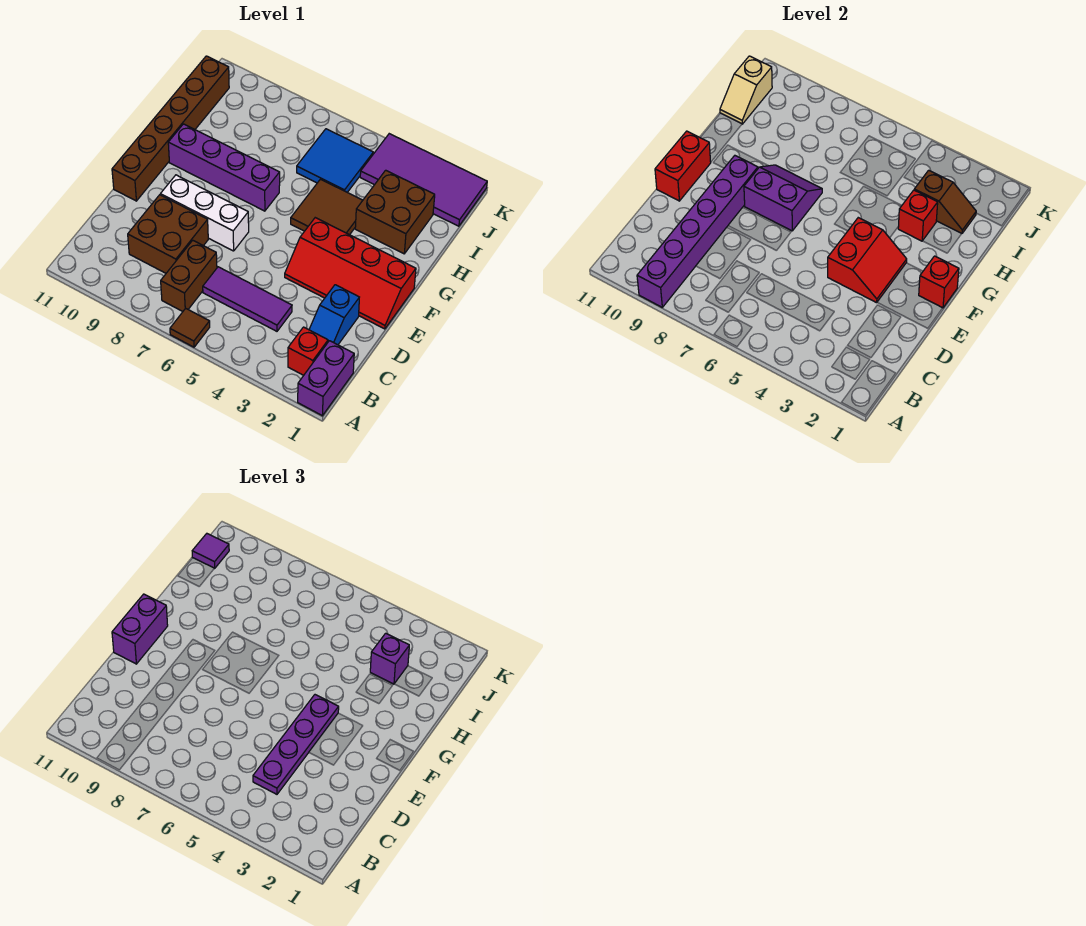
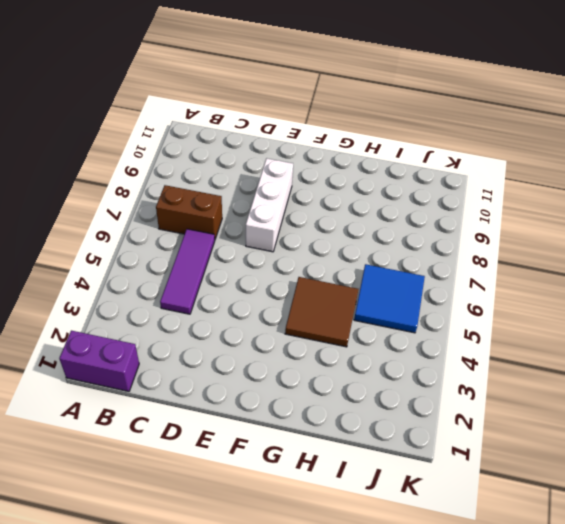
none -> brown 1x1 tile [170,308,210,347]
none -> red 1x1 brick [288,327,328,375]
none -> blue 1x2 slope [309,285,359,345]

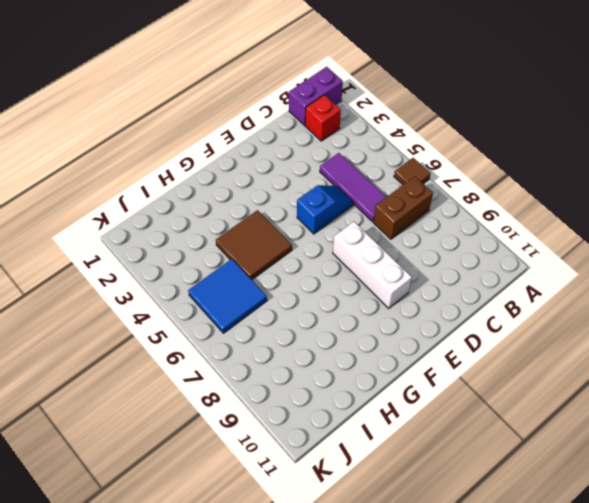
blue 1x2 slope [297,185,353,234] -> blue 1x2 slope moved to [309,285,359,345]
none -> brown 2x2 brick [128,195,208,273]
none -> red 2x4 slope [285,218,416,329]
none -> brown 1x6 brick [112,56,229,201]

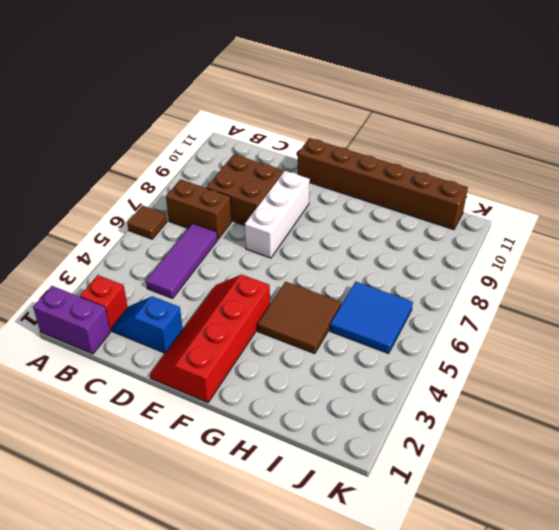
none -> purple 1x4 brick [168,124,280,211]
none -> brown 2x2 brick [355,170,435,254]
none -> purple 2x4 tile [360,134,487,226]

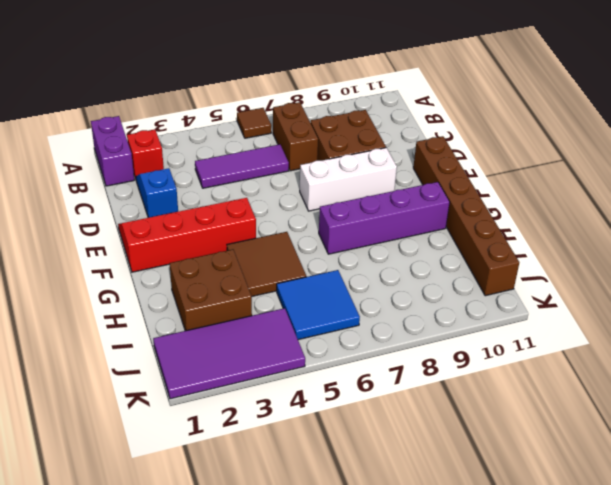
none -> purple 1x6 brick [637,156,758,307]
none -> red 2x2 slope [828,218,907,303]
none -> red 1x2 brick [655,131,711,201]

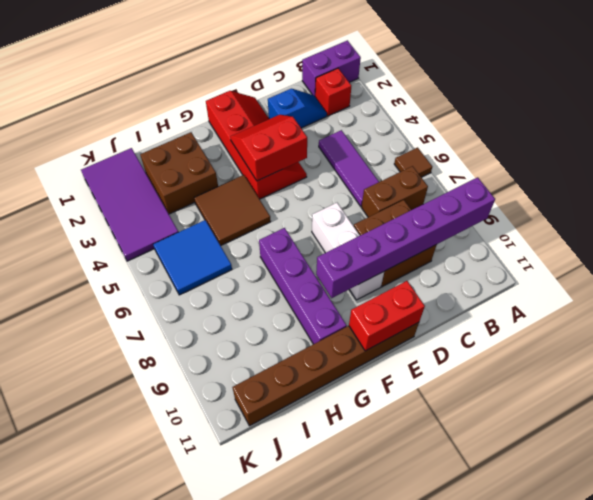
none -> red 1x1 brick [919,256,959,308]
none -> purple 2x2 slope [744,165,822,231]
none -> red 1x1 brick [898,190,938,241]

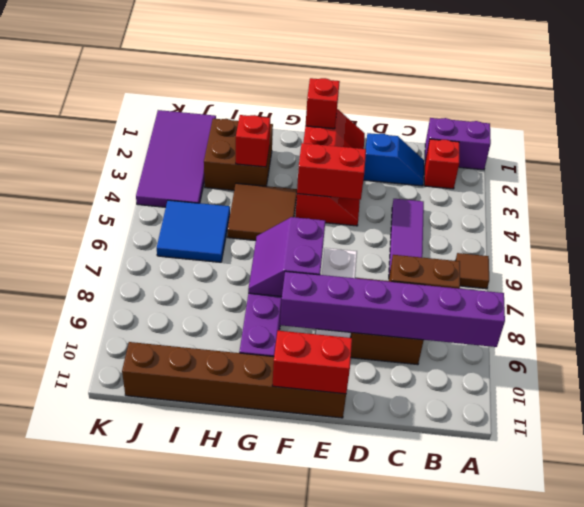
none -> brown 1x2 slope [914,170,976,233]
none -> tan 1x2 slope [720,56,772,124]
none -> purple 1x4 plate [253,695,339,794]

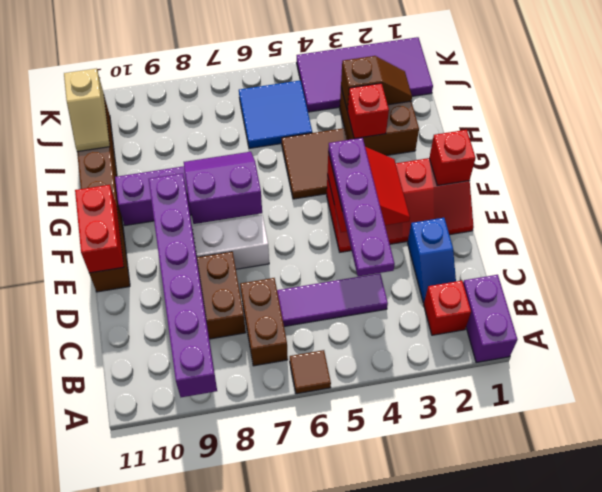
none -> purple 1x2 brick [112,594,168,664]
none -> purple 1x1 brick [370,633,409,684]
none -> purple 1x1 tile [192,534,229,568]

